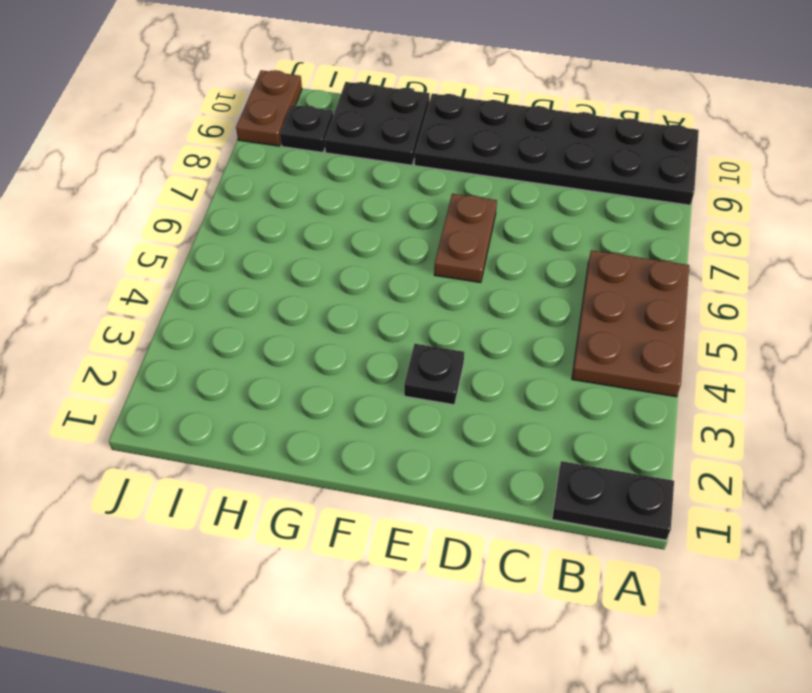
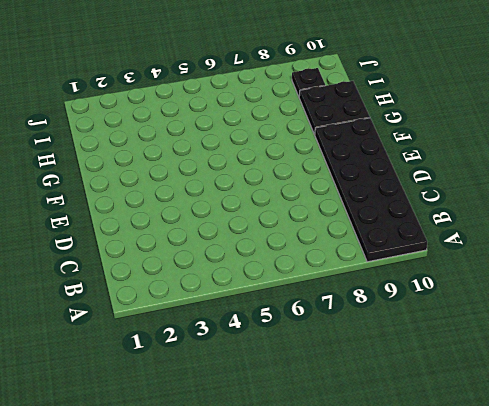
none -> black 1x2 plate [552,461,674,540]
none -> brown 2x3 plate [572,250,689,397]

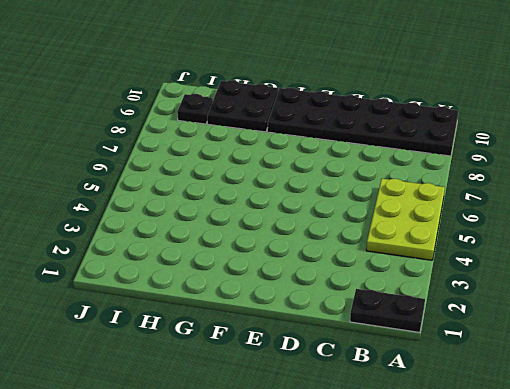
lime 2x3 plate [366,179,445,260] -> brown 2x3 plate [572,250,689,397]
none -> black 1x1 plate [404,344,464,405]
none -> brown 1x2 plate [434,194,497,283]

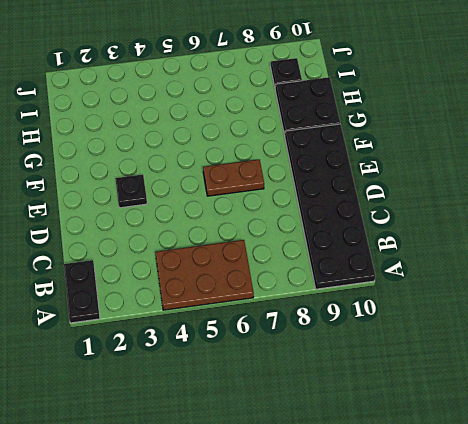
none -> brown 1x2 plate [236,70,302,146]

